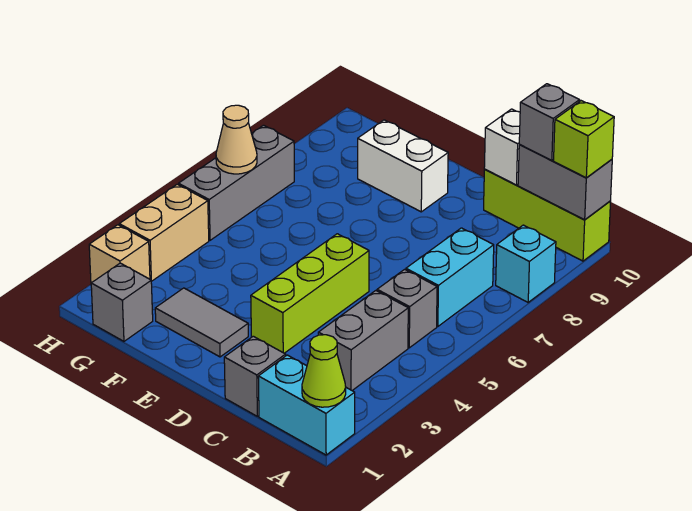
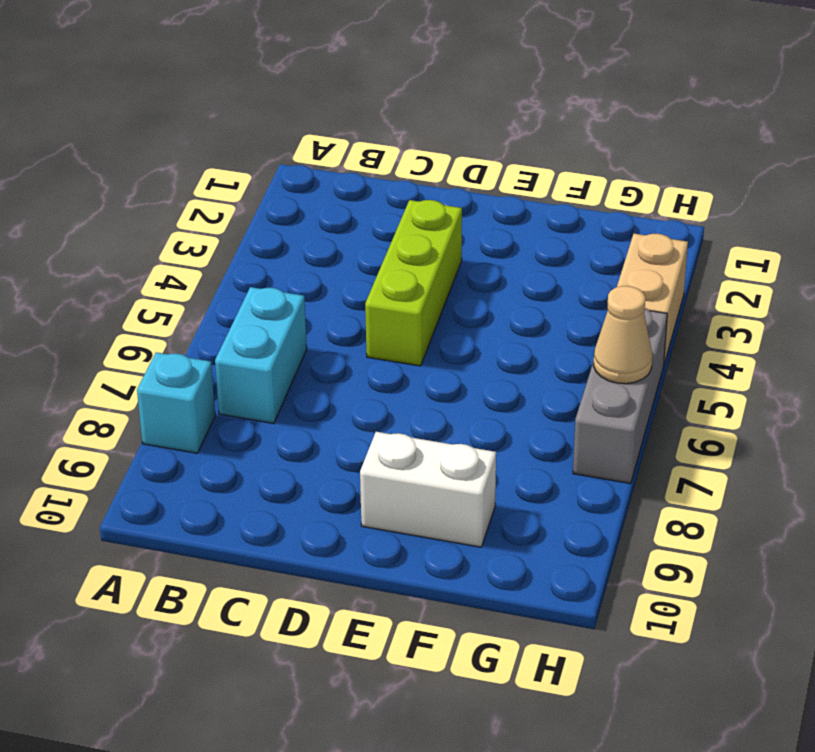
none -> cyan 1x2 brick [258,355,355,455]
none -> lime 1x3 brick [484,169,611,261]
none -> grey 1x2 brick [318,291,408,390]

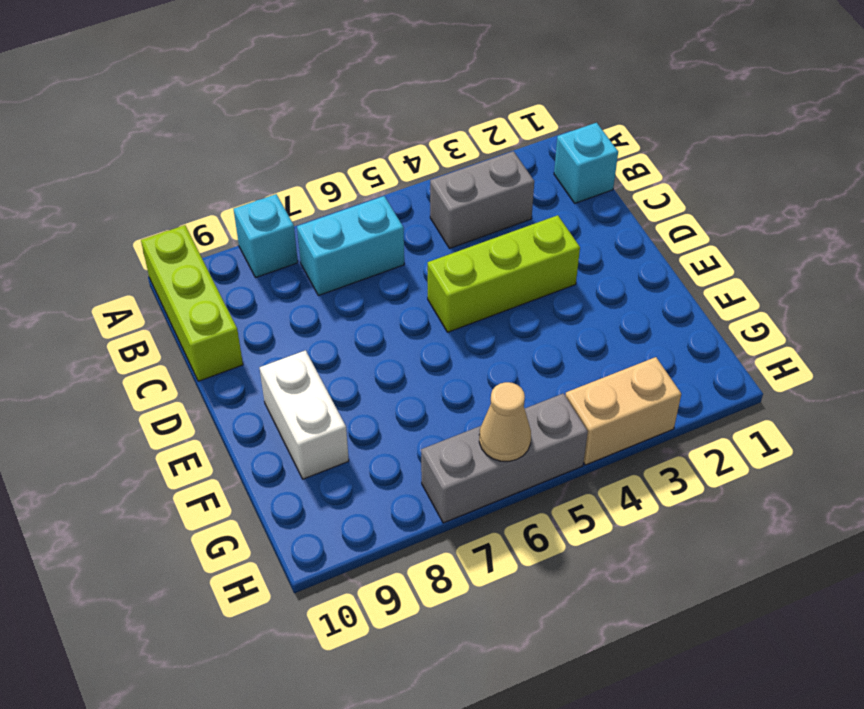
cyan 1x1 brick [554,123,618,203] -> cyan 1x2 brick [258,355,355,455]
none -> grey 1x1 brick [377,269,437,348]
none -> grey 1x1 brick [224,336,286,416]
none -> grey 1x2 tile [155,288,248,357]

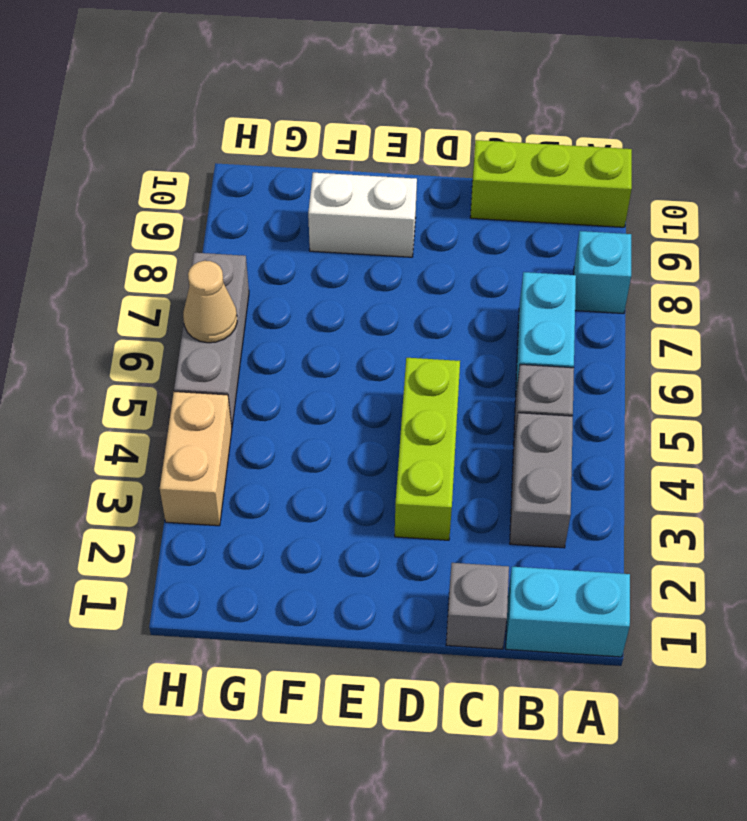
none -> grey 1x2 tile [155,288,248,357]
none -> grey 1x1 brick [91,263,153,341]
none -> tan 1x1 brick [89,225,150,283]

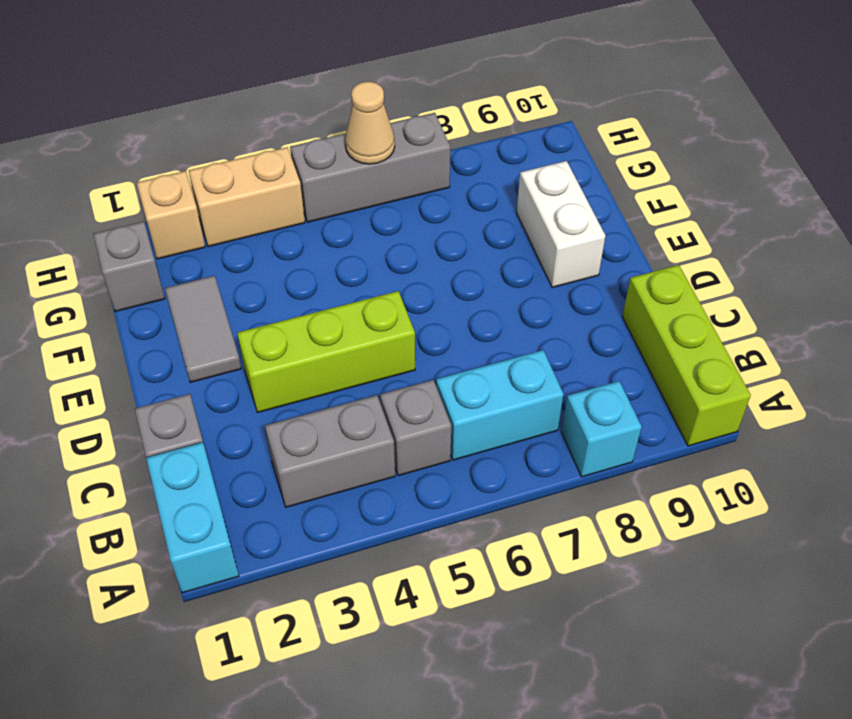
none -> lime 1x1 cone [302,335,346,407]
none -> grey 1x2 brick [518,144,612,220]
none -> white 1x1 brick [484,109,520,185]

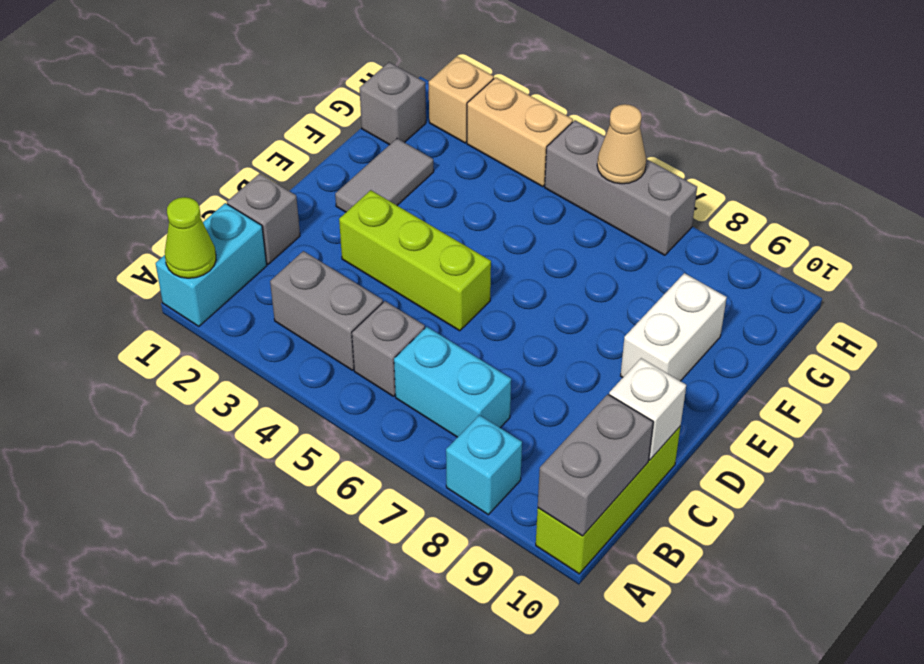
none -> lime 1x1 brick [554,101,614,178]
none -> grey 1x1 brick [519,84,580,160]

